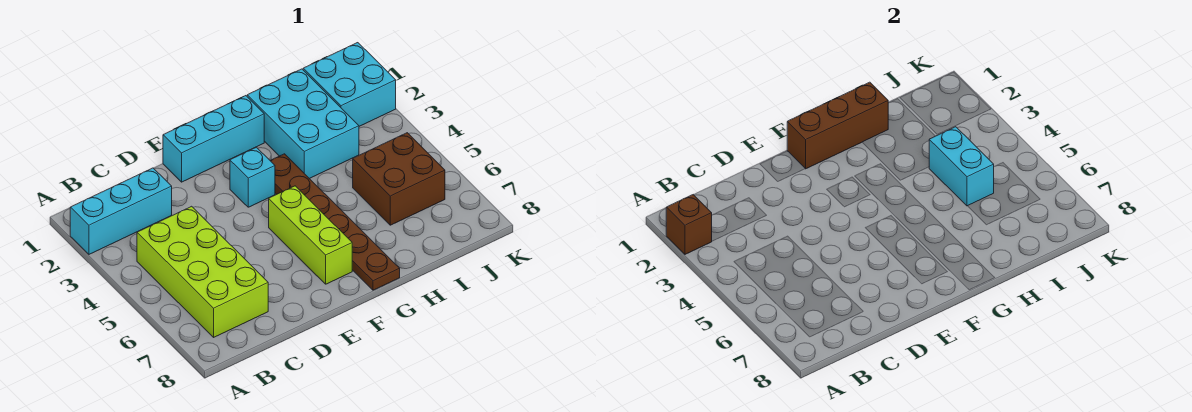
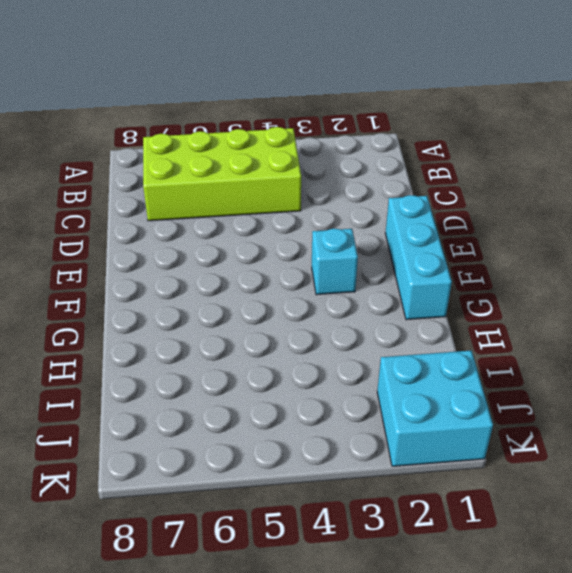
none -> cyan 1x3 brick [70,168,172,254]
none -> lime 1x3 brick [269,186,352,284]
none -> brown 1x6 plate [270,154,400,290]

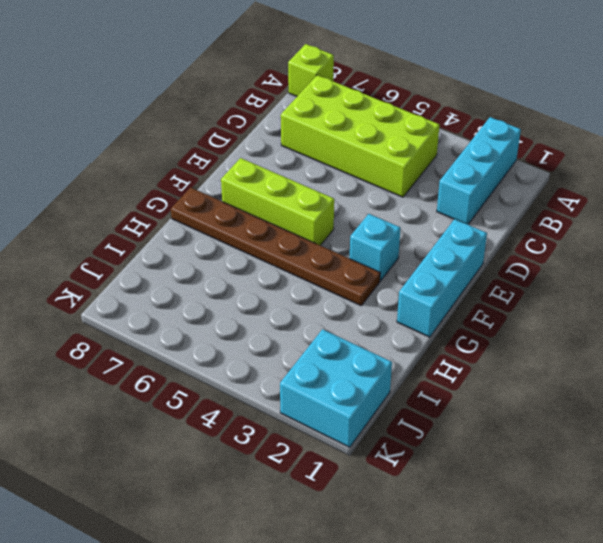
lime 1x1 brick [288,44,334,96] -> none
none -> cyan 2x3 brick [247,69,359,179]
none -> brown 2x2 brick [353,133,445,225]
none -> brown 1x1 brick [666,195,712,254]

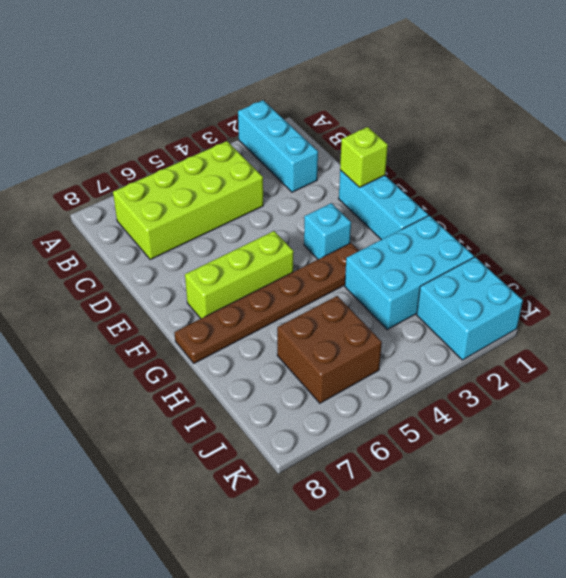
lime 1x1 brick [340,127,388,187] -> none
none -> brown 1x1 brick [666,195,712,254]
none -> brown 1x3 brick [787,82,888,169]
none -> cyan 1x2 brick [929,127,994,206]

